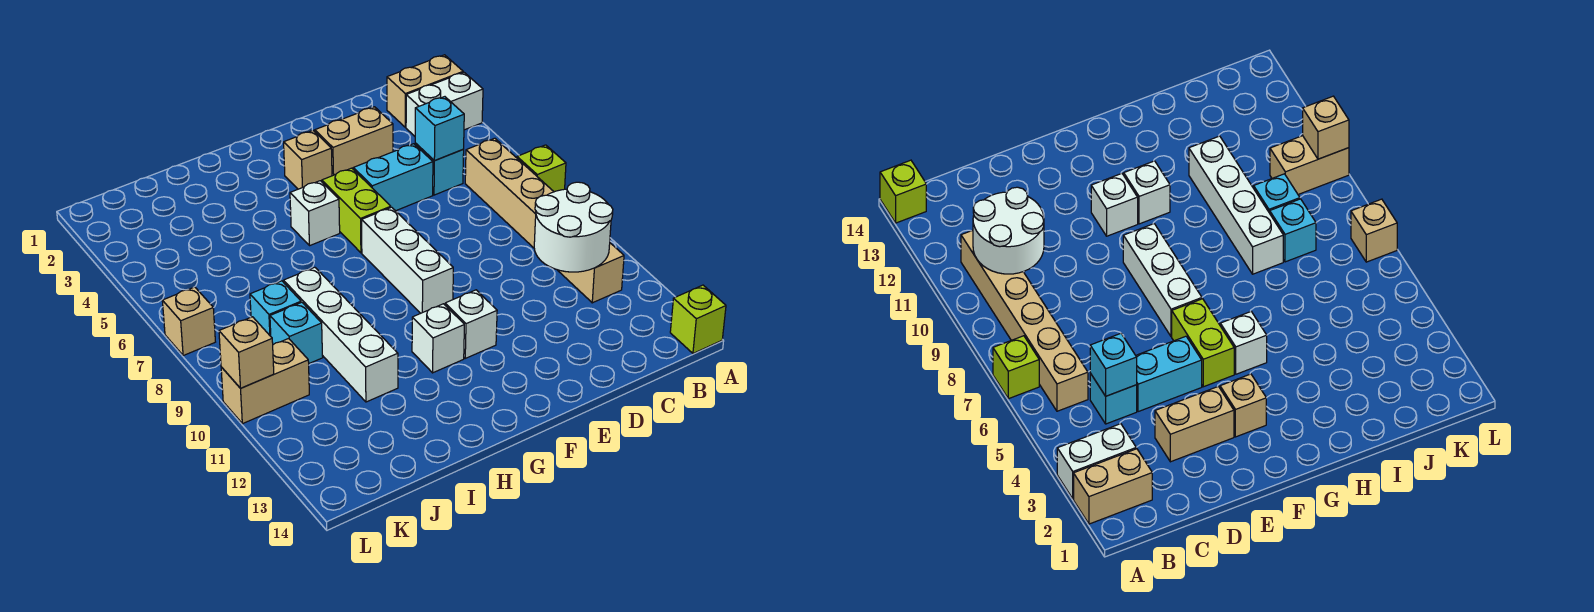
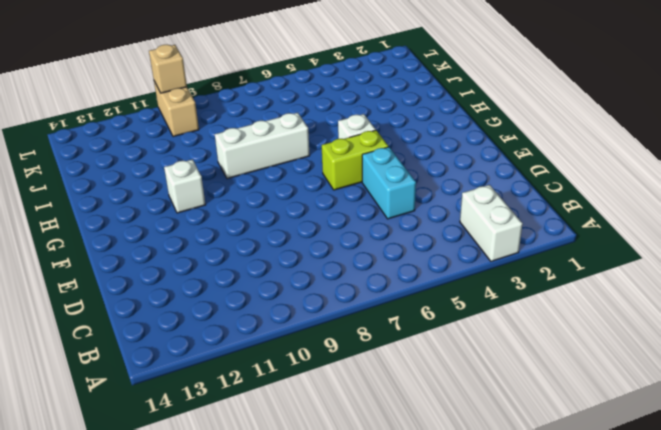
white 1x3 brick [215,113,310,179] -> white 1x3 brick moved to [361,207,453,313]
none -> tan 1x2 brick [387,55,463,127]
none -> lime 1x1 brick [517,145,566,192]
none -> lime 1x1 brick [670,285,726,353]

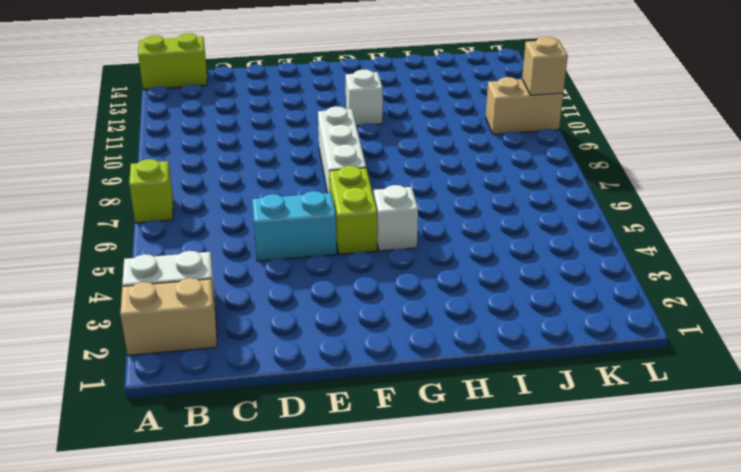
lime 1x2 brick [138,33,207,89] -> lime 1x1 brick [670,285,726,353]
none -> tan 1x6 brick [465,138,624,303]
none -> cyan 1x1 brick [415,143,464,195]
none -> tan 1x2 brick [315,107,393,176]

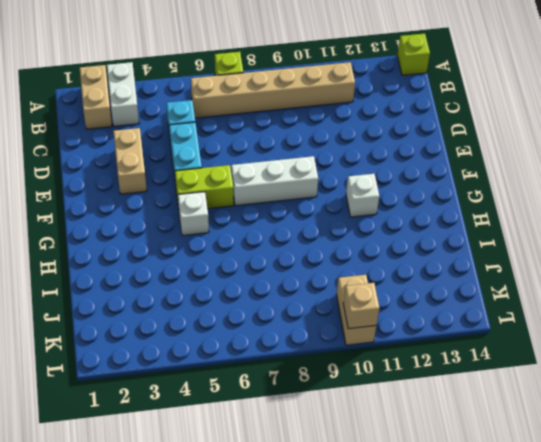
none -> tan 1x1 brick [284,131,332,189]
none -> white 1x1 brick [445,290,497,358]
none -> white 1x4 brick [284,267,398,402]

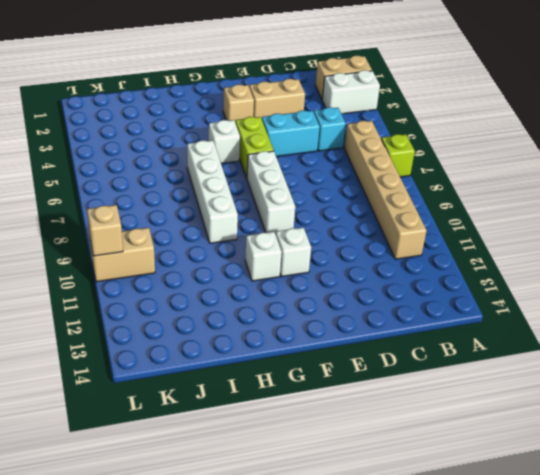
white 1x4 brick [187,140,238,243] -> white 1x4 brick moved to [284,267,398,402]
none -> lime 1x1 brick [670,285,726,353]
none -> cyan 1x1 brick [250,281,301,336]
none -> cyan 1x1 brick [270,302,323,363]

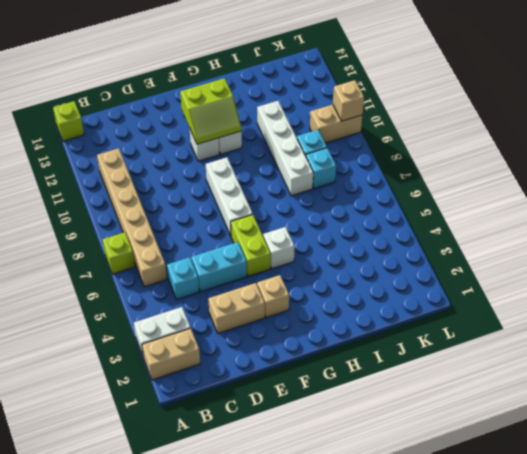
lime 2x2 slope [180,78,242,144] -> none
none -> tan 1x1 brick [162,287,215,356]
none -> white 2x2 round brick [534,182,613,272]
none -> cyan 1x1 brick [415,97,464,161]

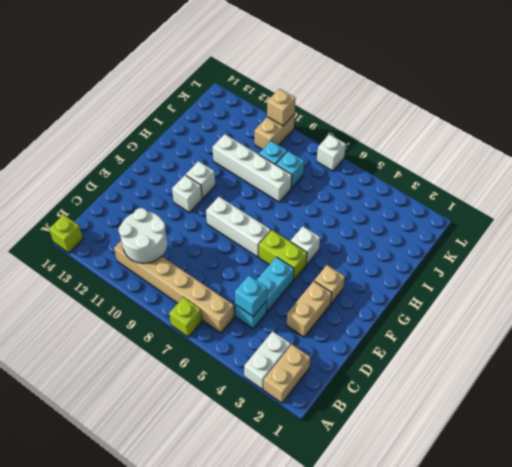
white 1x1 brick [317,134,346,171] -> tan 1x1 brick [162,287,215,356]

